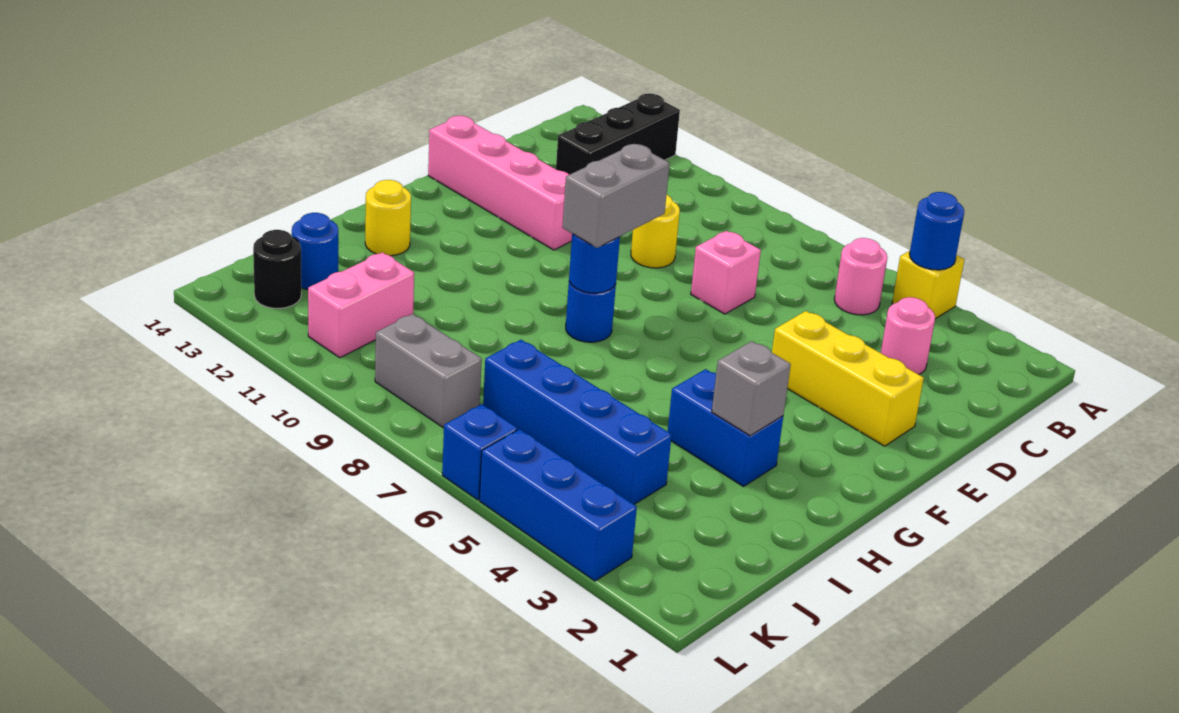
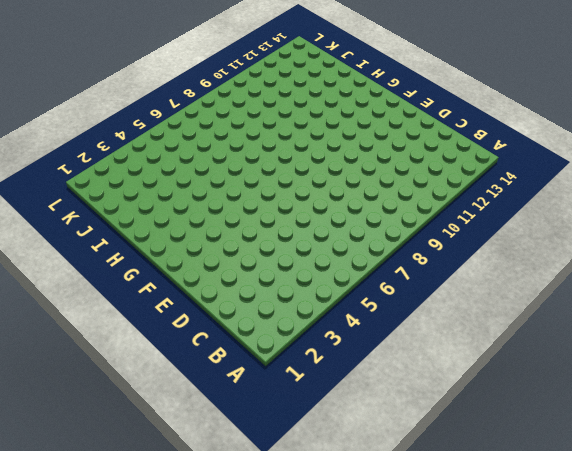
none -> yellow 1x1 brick [892,251,964,319]
none -> black 1x3 brick [556,94,680,175]
none -> pink 1x1 round brick [834,238,887,315]

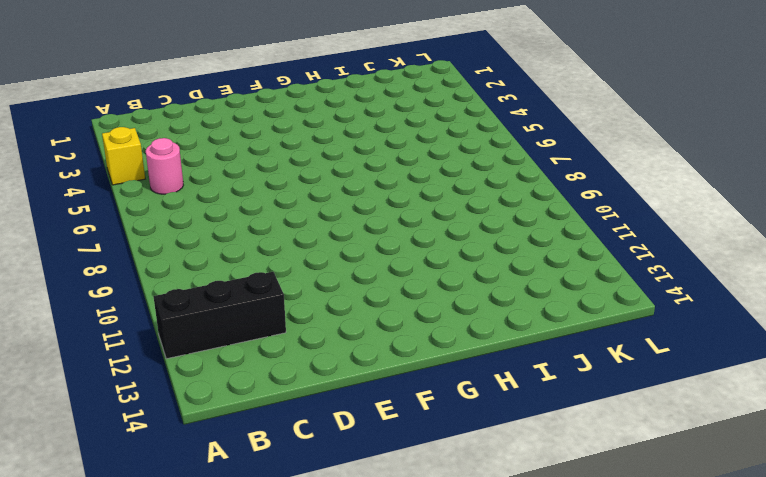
none -> pink 1x1 round brick [881,297,935,374]
none -> pink 1x1 brick [691,231,761,314]
none -> yellow 1x1 round brick [631,195,680,268]

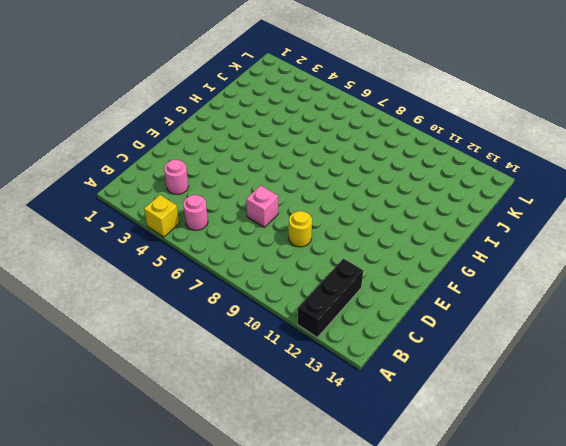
none -> yellow 1x3 brick [772,311,924,446]
none -> pink 1x4 brick [428,116,572,250]
none -> blue 1x1 round brick [566,282,616,342]

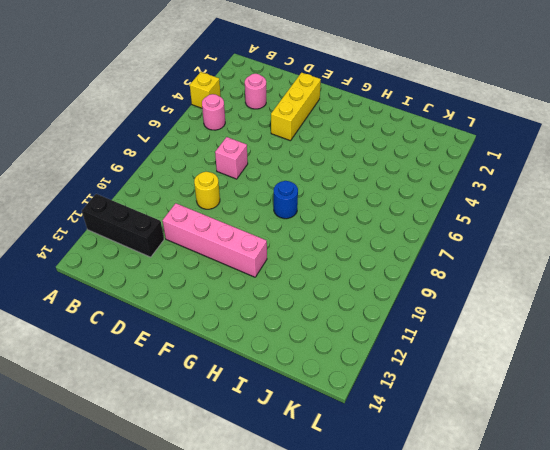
pink 1x4 brick [162,203,267,277] -> pink 1x4 brick turned to [428,116,572,250]
none -> blue 1x2 brick [668,369,783,486]
none -> yellow 1x1 round brick [365,180,411,256]
none -> blue 1x4 brick [483,340,672,504]

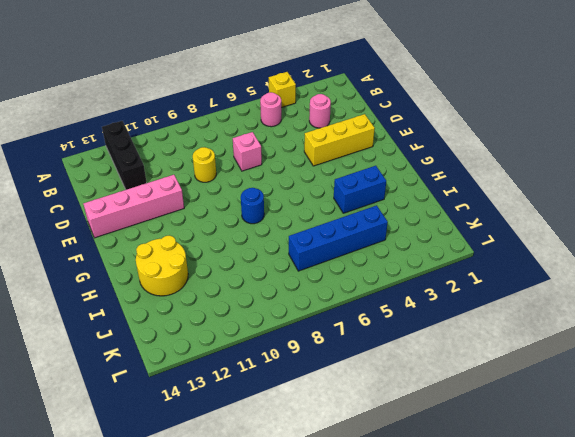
yellow 2x2 round brick [136,236,188,296] -> yellow 1x1 round brick [365,180,411,256]
none -> pink 1x2 brick [308,252,414,358]
none -> blue 1x1 round brick [292,213,338,290]
none -> grey 1x2 brick [375,314,482,428]

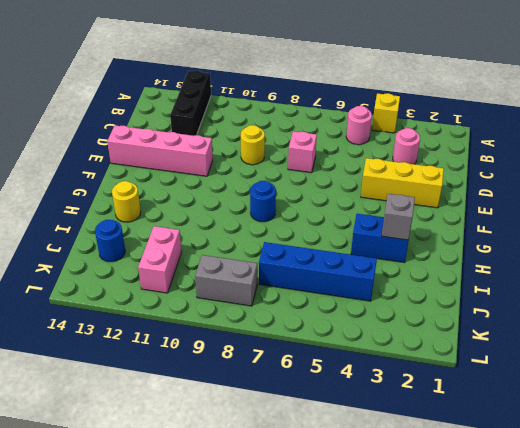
none -> black 1x1 round brick [253,230,301,308]
none -> blue 1x3 brick [479,429,637,581]
none -> blue 1x1 brick [442,404,518,500]

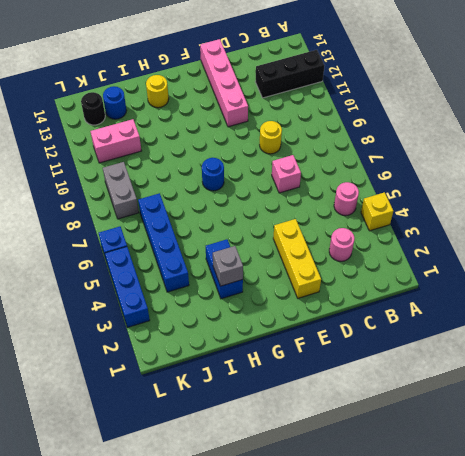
none -> blue 1x1 round brick [910,192,964,270]
none -> blue 1x1 round brick [569,234,620,293]
none -> grey 1x2 brick [562,144,670,248]

